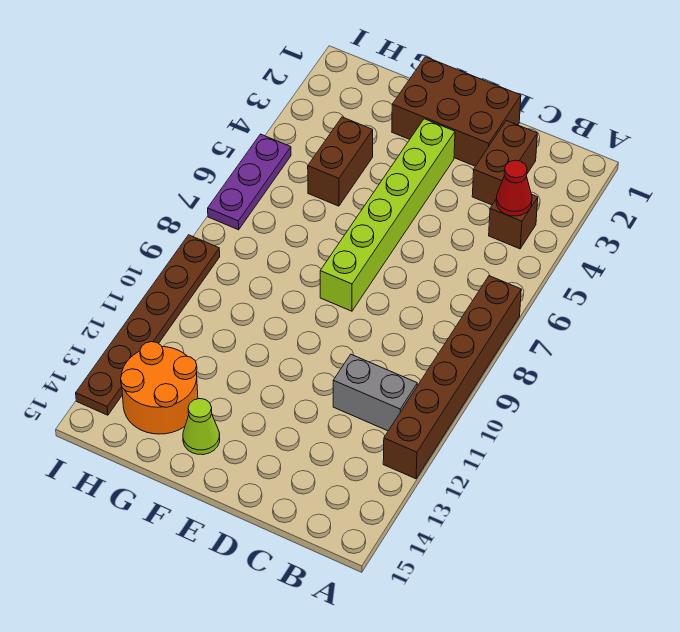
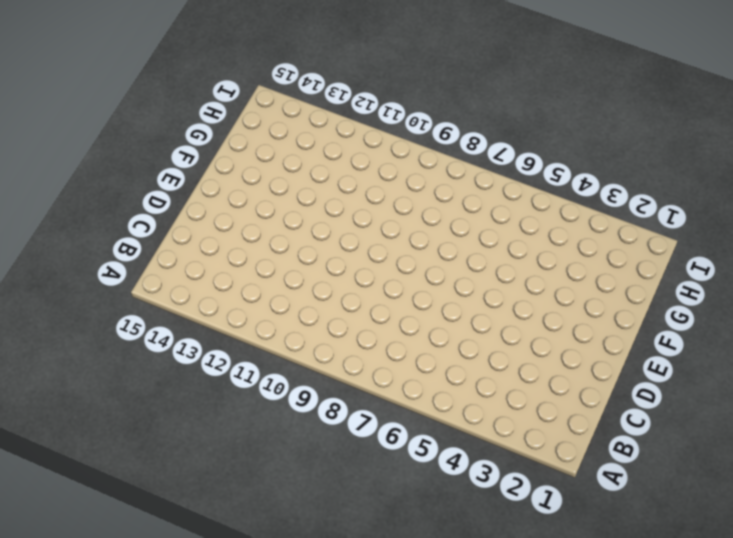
none -> brown 1x6 brick [383,276,521,479]
none -> brown 1x1 brick [489,195,538,249]
none -> grey 1x2 brick [333,355,417,431]

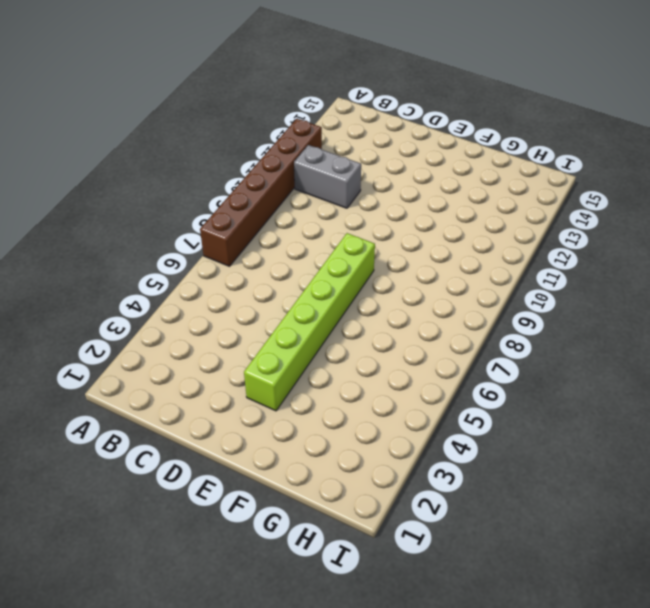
none -> brown 1x1 brick [489,195,538,249]
none -> brown 1x2 brick [472,121,537,205]
none -> brown 2x3 brick [392,57,521,166]

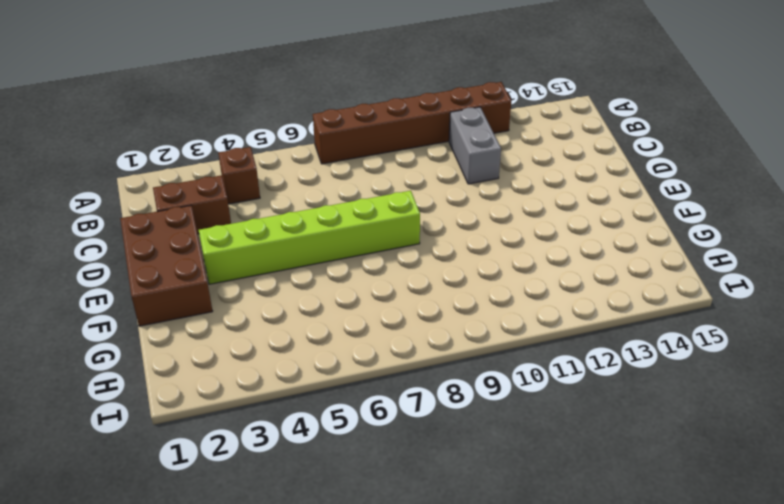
none -> lime 1x1 cone [183,399,220,455]
none -> brown 1x2 brick [308,117,373,206]
none -> orange 2x2 round brick [121,342,198,434]

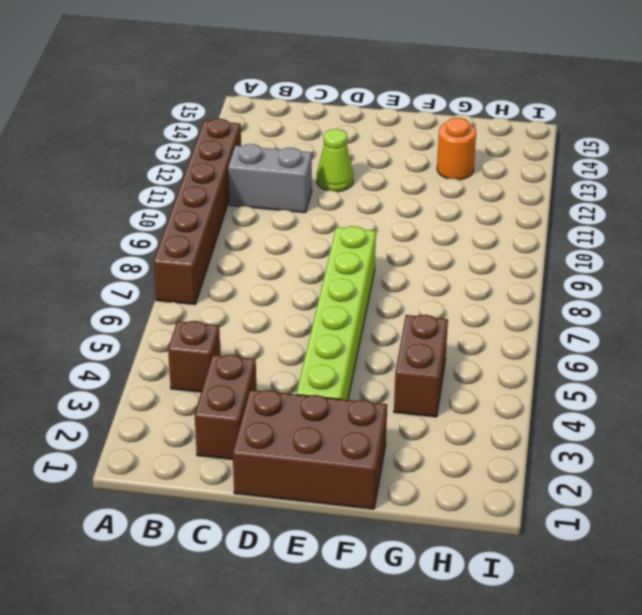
lime 1x1 cone [317,129,354,192] -> lime 1x1 cone moved to [183,399,220,455]
orange 1x1 round brick [437,118,476,180] -> orange 2x2 round brick [121,342,198,434]
none -> purple 1x3 plate [208,134,291,230]
none -> brown 1x6 plate [76,235,220,415]
none -> red 1x1 cone [496,160,532,216]

